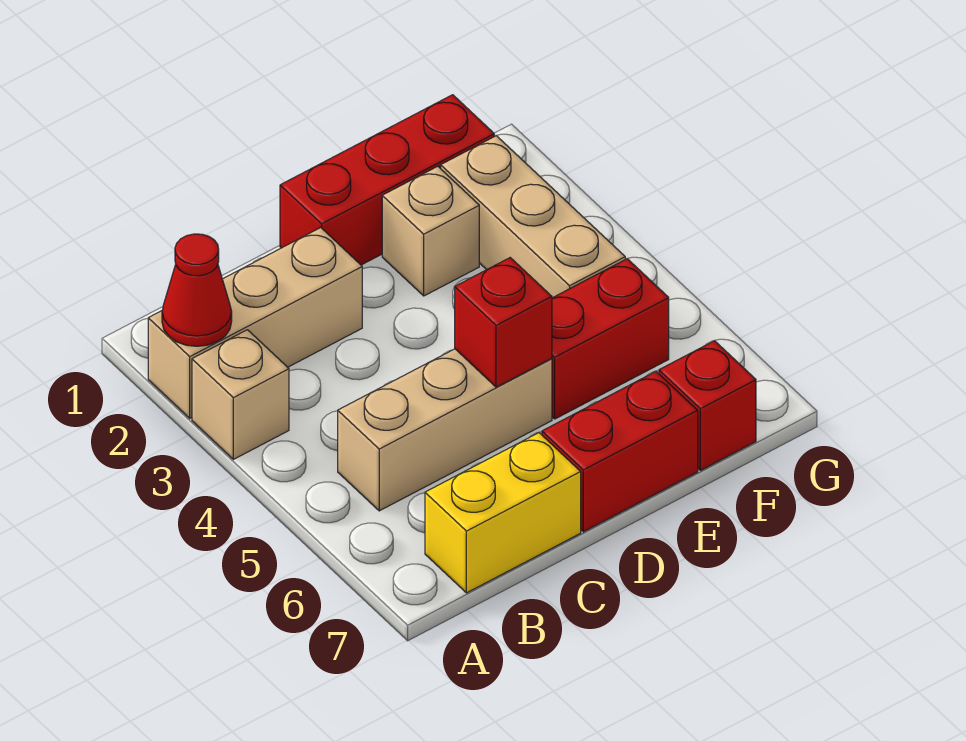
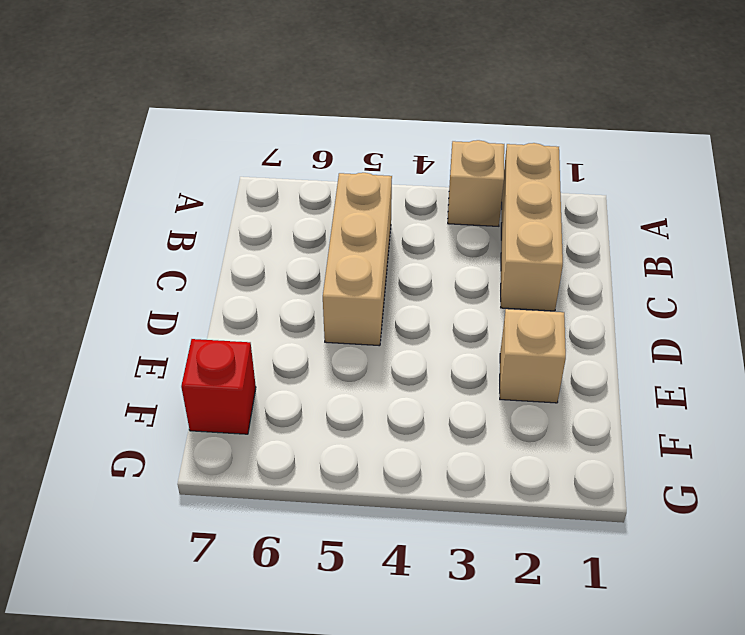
none -> yellow 1x2 brick [425,433,581,593]
none -> red 1x3 brick [280,95,494,265]
none -> red 1x2 brick [542,372,698,532]

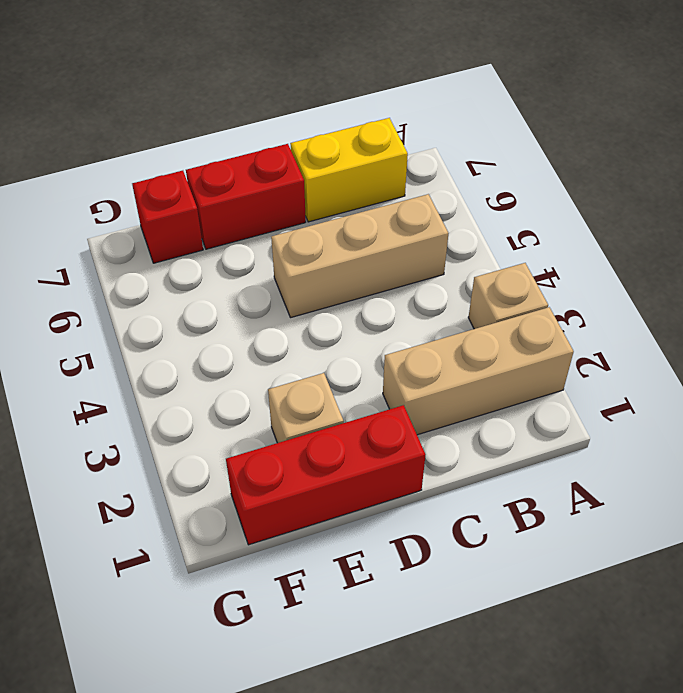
none -> red 1x2 brick [552,259,669,419]
none -> tan 1x3 brick [441,136,625,298]
none -> red 1x1 cone [162,234,232,346]

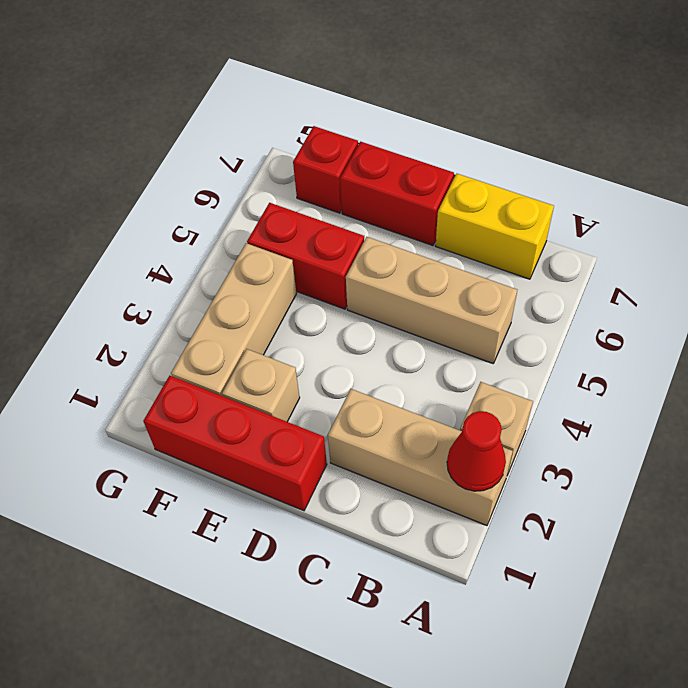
none -> red 1x1 brick [455,258,552,387]

